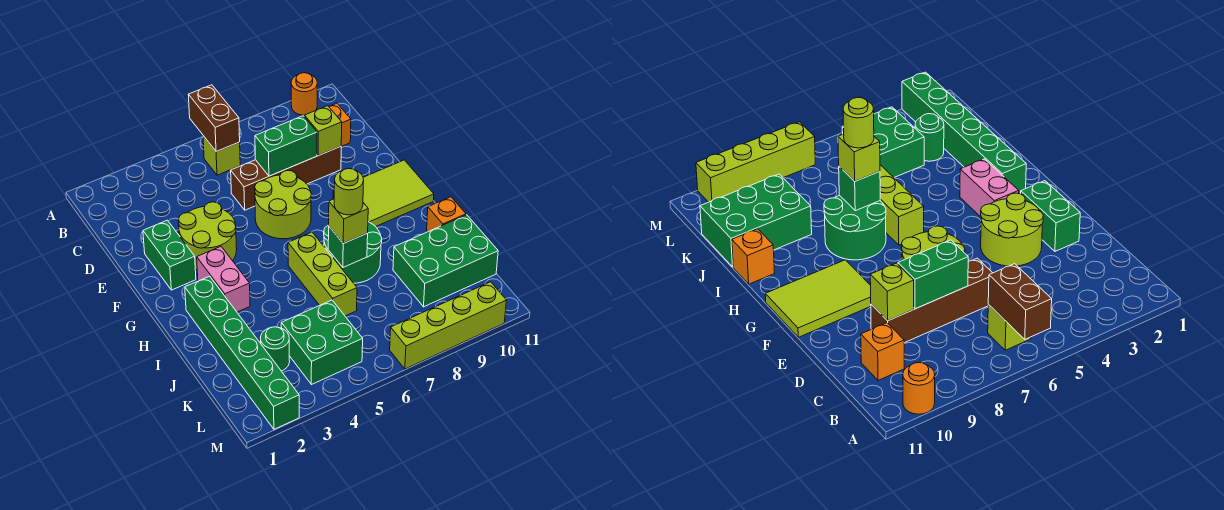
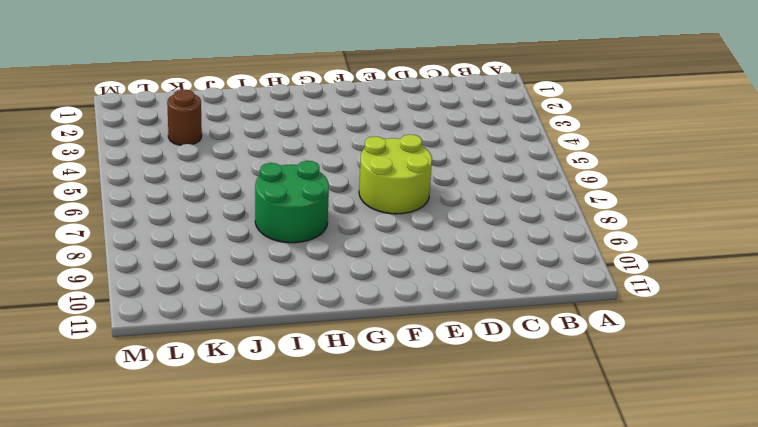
brown 1x1 round brick [167,90,202,145] -> green 1x1 round brick [261,327,290,371]
none -> orange 1x1 round brick [291,73,317,115]
none -> lime 1x1 brick [203,136,240,175]
none -> orange 1x1 brick [329,103,351,146]

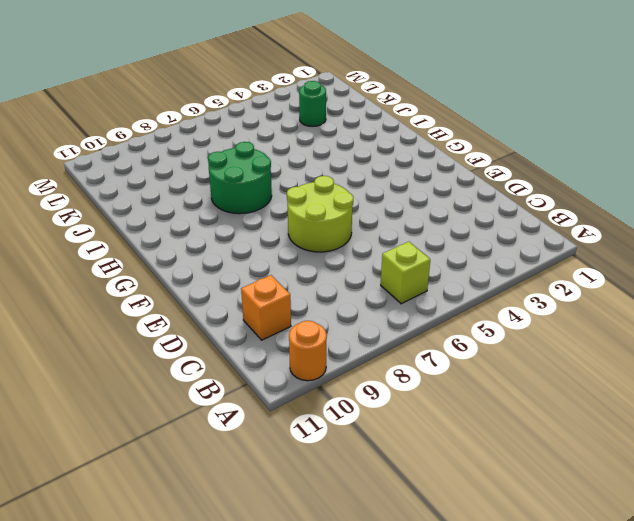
none -> brown 1x4 brick [231,146,341,210]
none -> green 1x2 brick [143,220,196,290]
none -> lime 2x2 round brick [179,202,237,270]

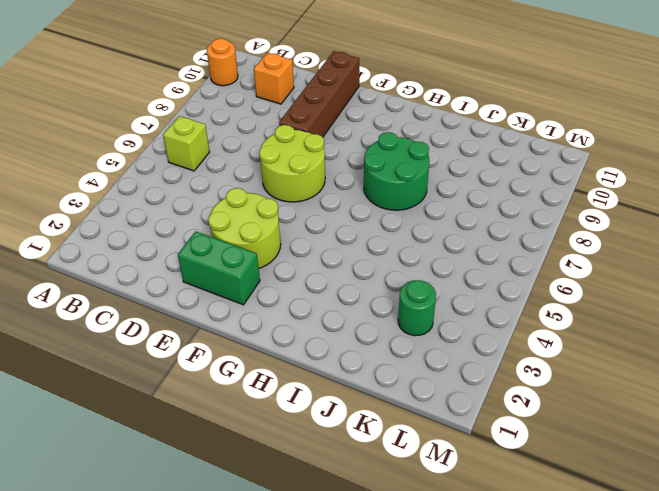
brown 1x4 brick [279,51,359,137] -> brown 1x4 brick moved to [231,146,341,210]
none -> lime 2x3 tile [333,160,434,227]
none -> pink 1x2 brick [197,247,250,312]
none -> green 1x6 brick [185,276,299,429]

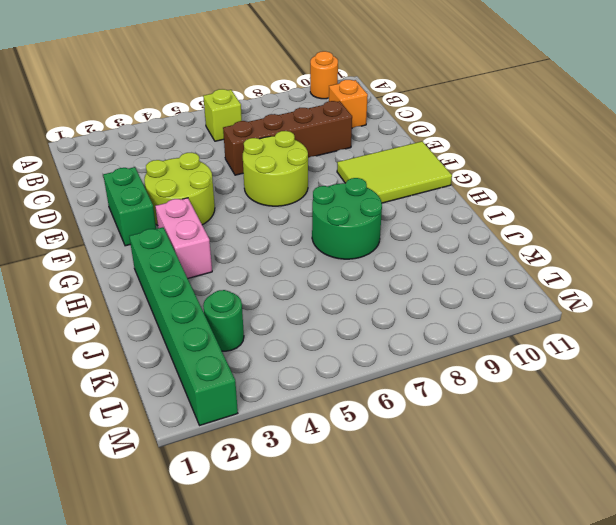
none -> lime 1x3 brick [288,232,357,316]
none -> orange 1x1 brick [427,197,466,232]
none -> green 2x3 brick [393,215,498,307]

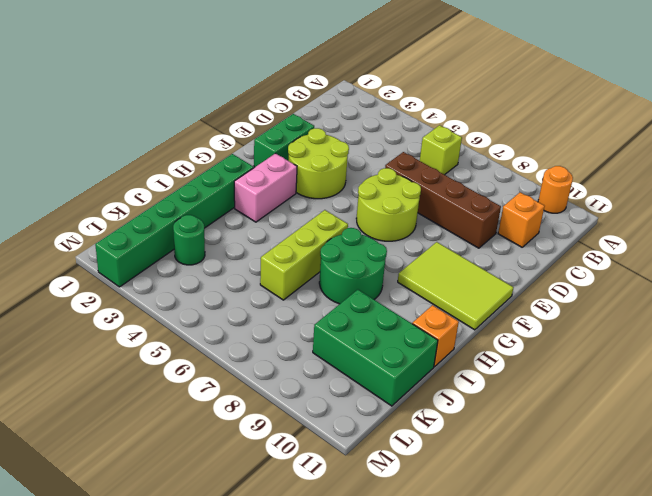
none -> green 2x2 brick [281,300,363,385]
none -> lime 1x4 brick [390,282,506,369]
none -> brown 1x2 brick [188,85,240,152]

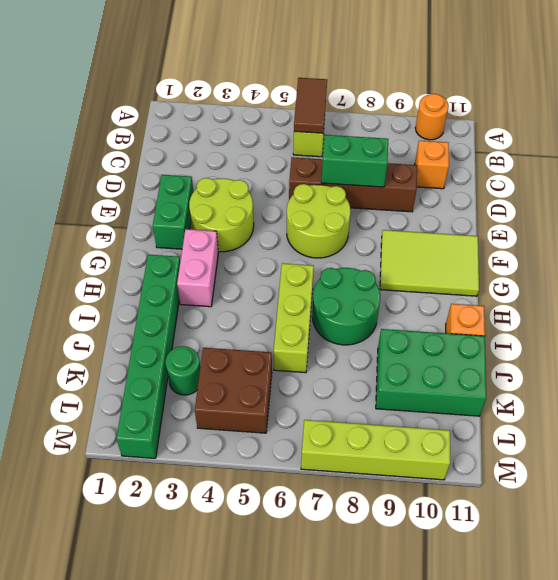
brown 1x2 tile [294,78,327,133] -> brown 1x2 brick [188,85,240,152]
brown 2x2 brick [195,348,272,433] -> green 2x2 brick [281,300,363,385]
none -> lime 1x1 brick [304,106,342,156]
none -> green 1x1 brick [328,227,368,267]
none -> lime 1x1 brick [329,199,368,243]

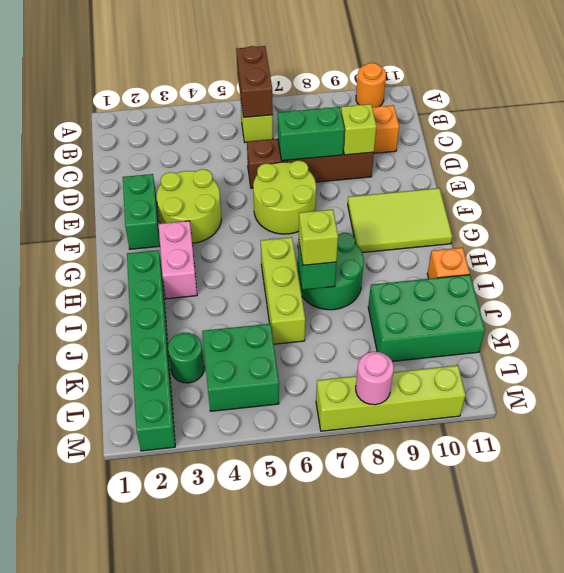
pink 1x1 round brick [356,352,394,405] -> none
none -> lime 1x1 round brick [334,169,364,215]

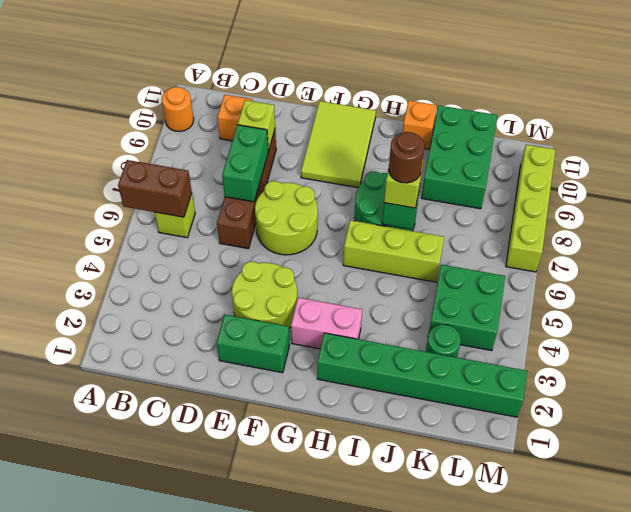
brown 1x1 round brick [389,132,424,183] -> lime 1x1 round brick [334,169,364,215]

